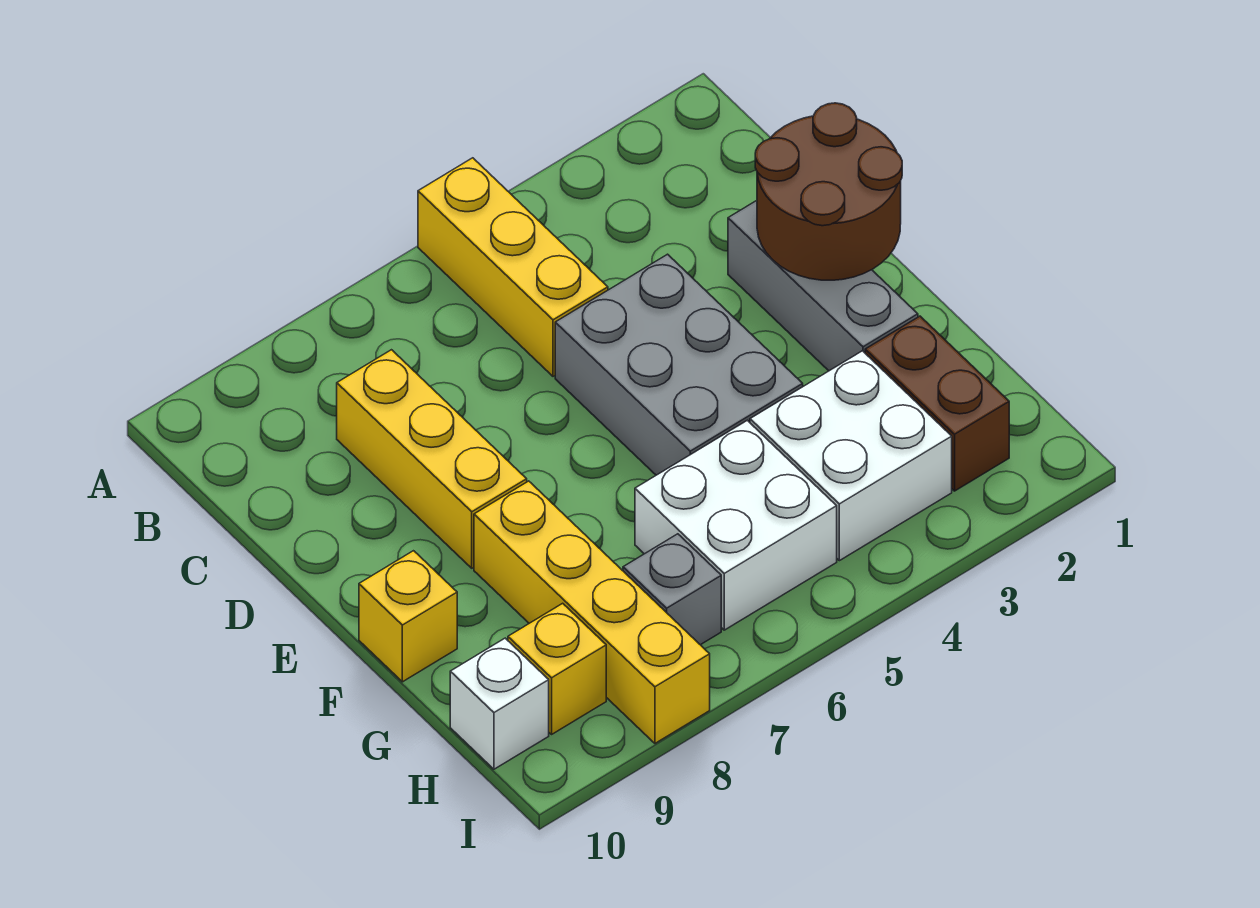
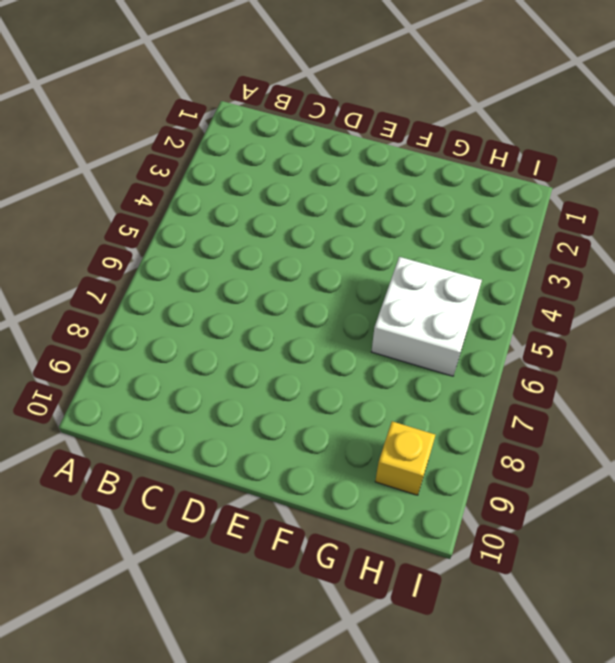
none -> yellow 1x3 brick [418,158,608,376]
none -> yellow 1x3 brick [337,350,527,568]
none -> grey 1x3 brick [728,201,918,371]

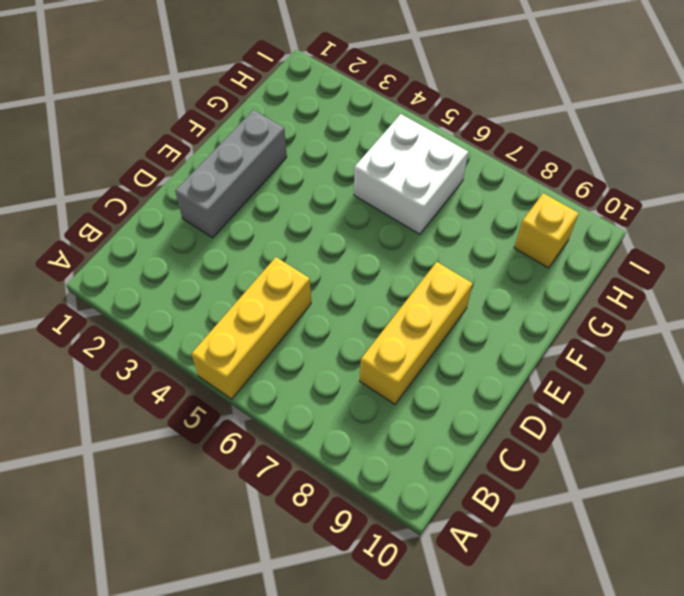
none -> grey 2x3 brick [555,254,803,475]
none -> yellow 1x4 brick [474,481,710,743]
none -> yellow 1x1 brick [359,551,457,682]

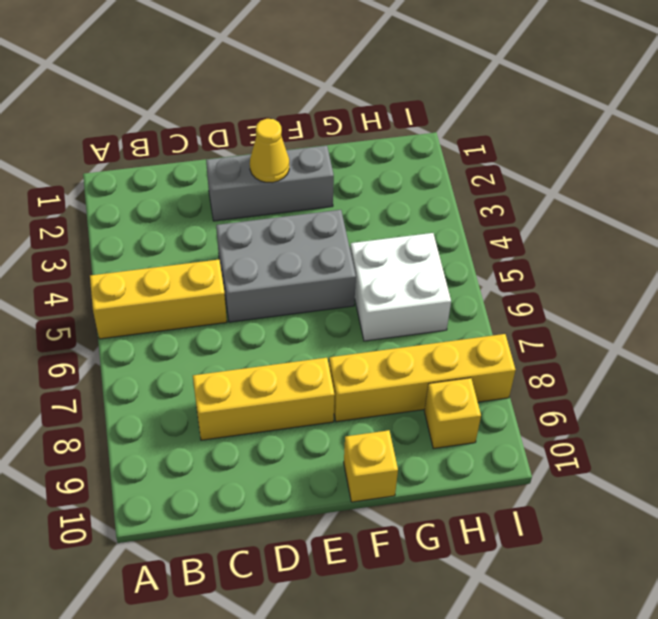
yellow 1x1 cone [250,119,289,183] -> brown 2x2 round brick [755,103,902,280]
none -> brown 1x2 brick [865,316,1009,491]
none -> white 2x2 brick [750,351,952,561]
none -> grey 1x1 brick [623,534,721,645]

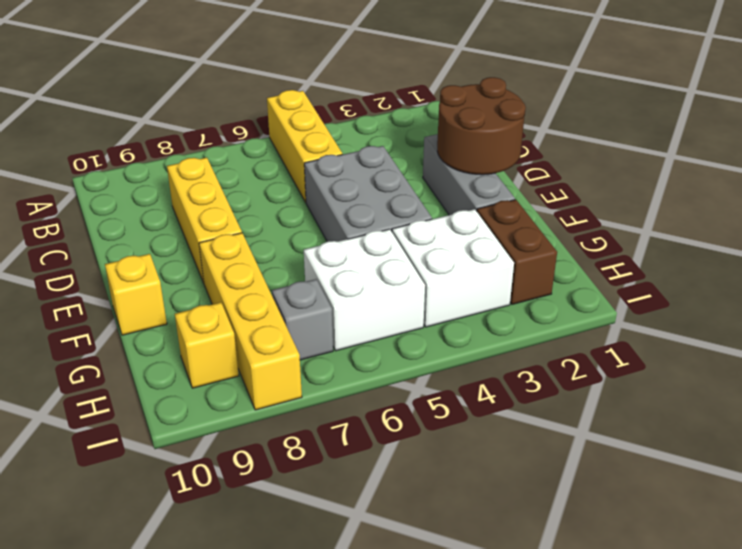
none -> white 1x1 brick [450,638,549,769]

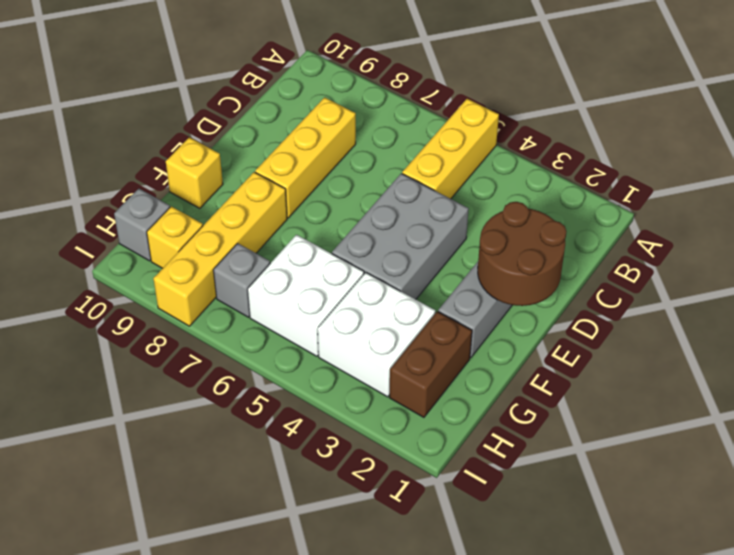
grey 1x1 brick [114,189,170,261] -> white 1x1 brick [450,638,549,769]

